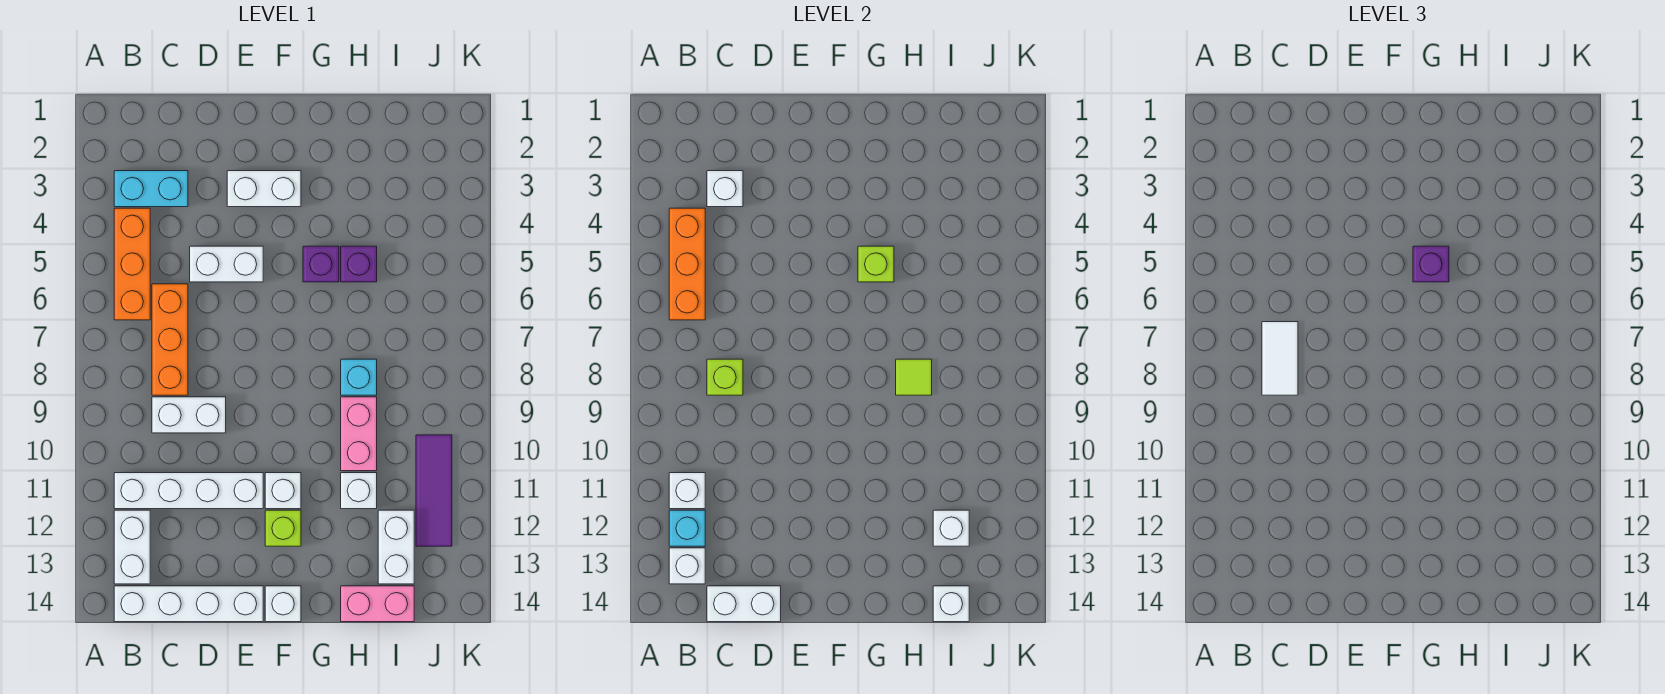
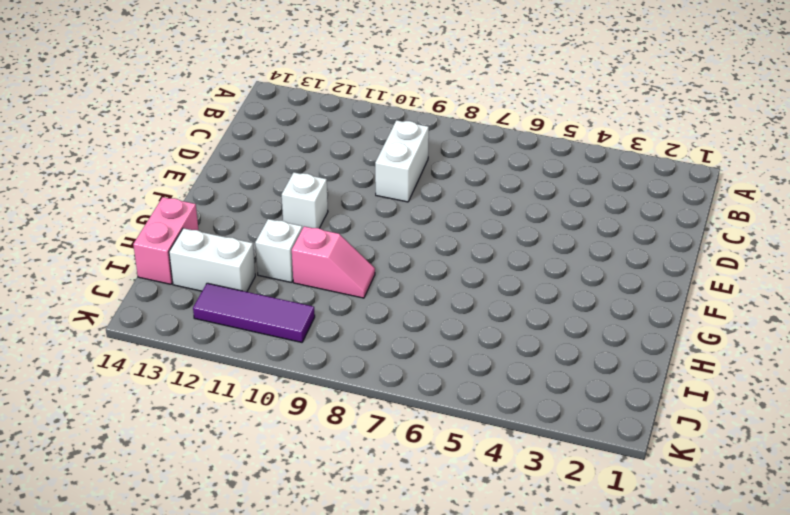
pink 1x2 slope [292,226,375,298] -> pink 1x2 brick [341,397,377,471]
none -> cyan 1x2 brick [114,171,188,207]
none -> orange 1x3 brick [114,208,150,320]
none -> white 1x4 brick [114,473,263,509]
none -> white 1x2 brick [114,510,150,584]

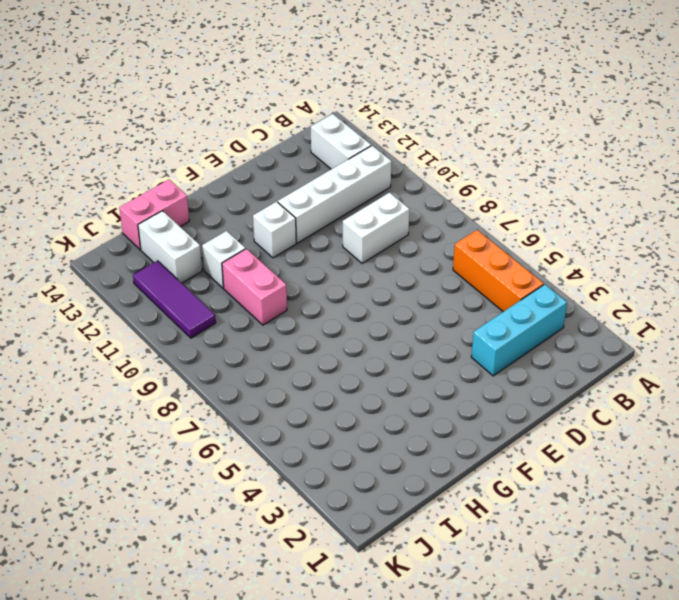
cyan 1x3 brick [471,284,567,376] -> cyan 1x2 brick [114,171,188,207]
none -> white 1x4 brick [114,586,263,622]
none -> orange 1x3 brick [152,284,188,395]
none -> white 1x2 brick [190,246,263,282]
none -> white 1x2 brick [227,171,301,207]

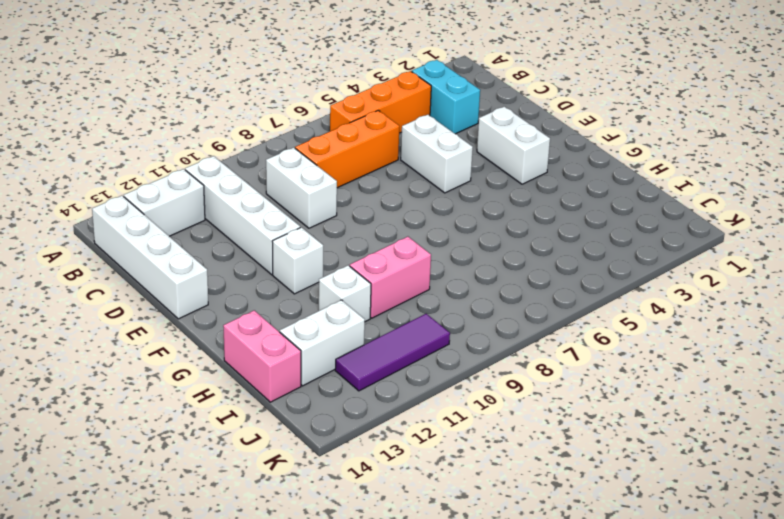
none -> lime 1x1 brick [265,510,301,546]
none -> white 1x1 brick [265,586,301,622]
none -> purple 1x1 brick [303,246,339,282]
none -> purple 1x1 brick [341,246,377,282]

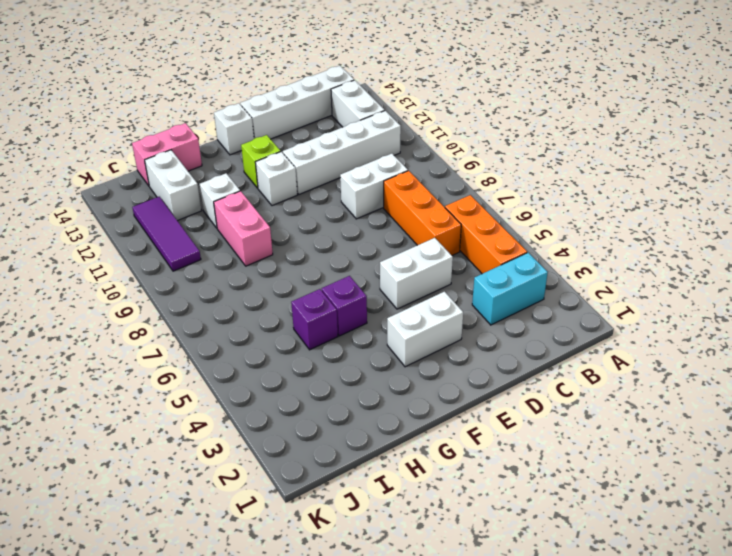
none -> cyan 1x1 brick [341,359,377,395]
none -> orange 1x3 brick [669,208,705,320]
none -> white 1x1 brick [669,473,705,509]
none -> cyan 1x1 brick [669,510,705,546]

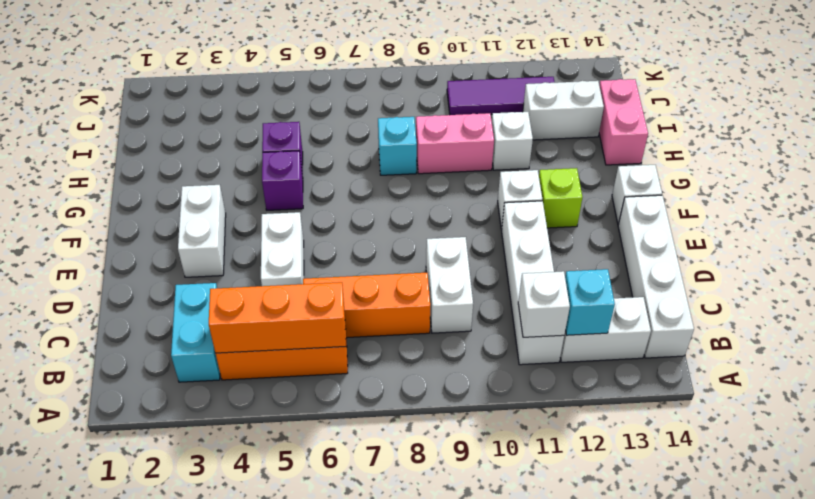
none -> white 1x1 brick [669,548,705,584]
none -> white 1x1 brick [707,171,743,207]
none -> lime 1x1 brick [707,359,743,395]
none -> white 1x2 brick [707,586,781,622]

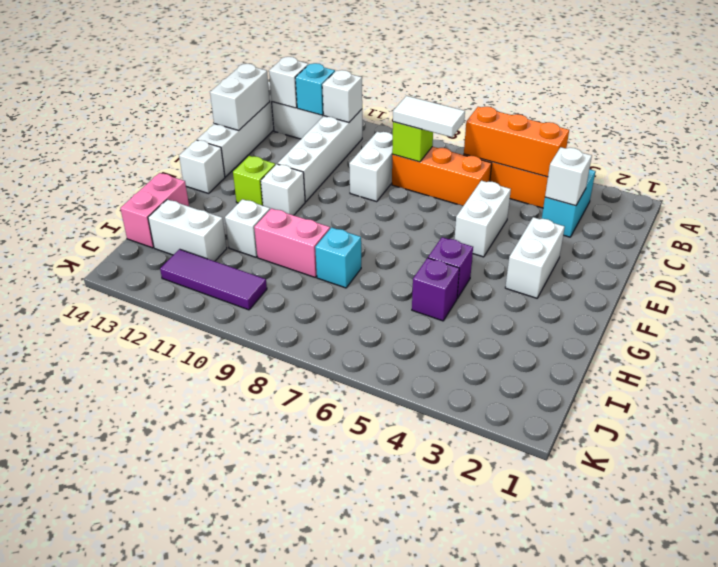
none -> lime 1x1 brick [858,246,894,282]
none -> lime 1x1 tile [896,359,932,395]
none -> white 1x1 brick [933,510,969,546]
none -> white 1x1 brick [933,586,969,622]

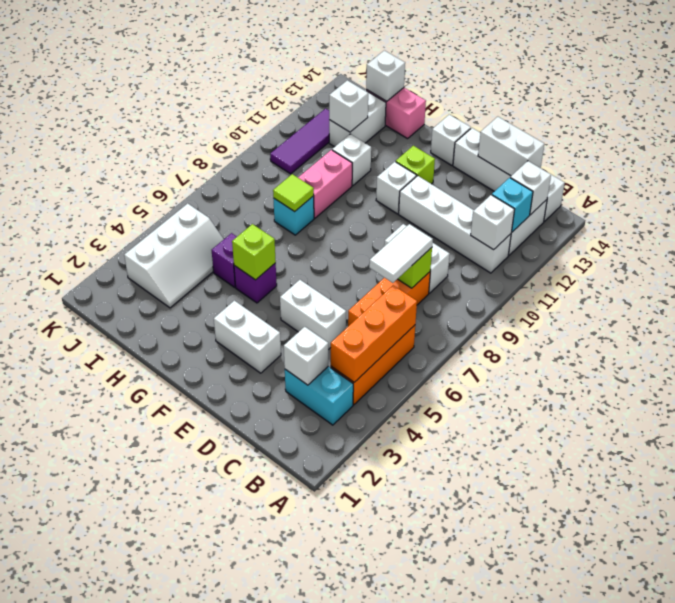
white 2x3 slope [124,203,224,308] -> none
none -> purple 1x1 brick [1413,246,1449,282]

